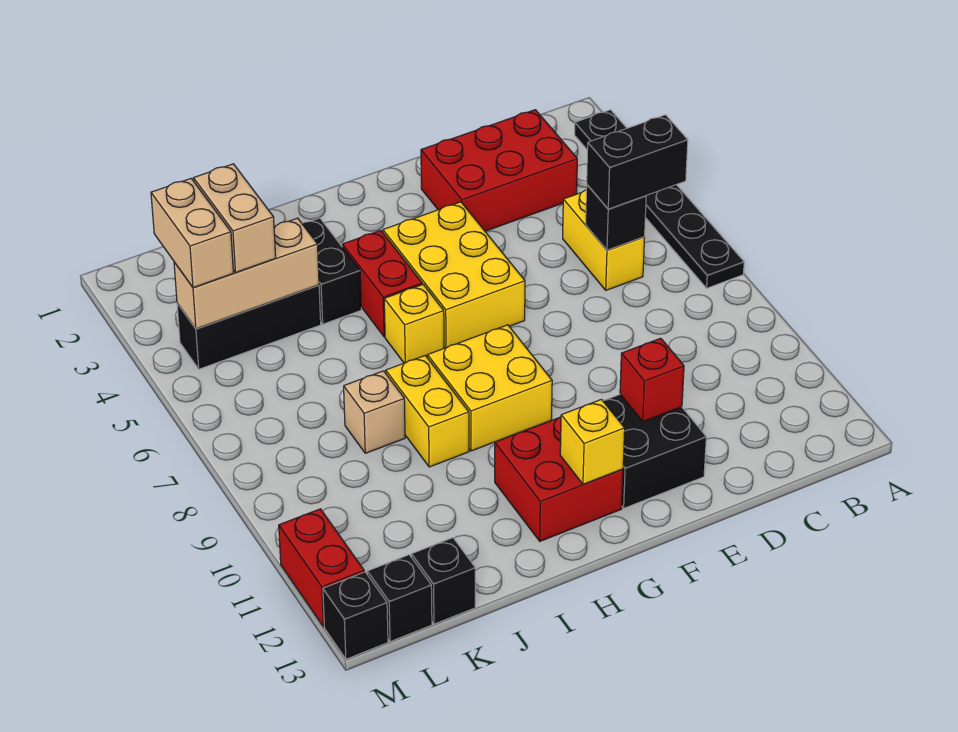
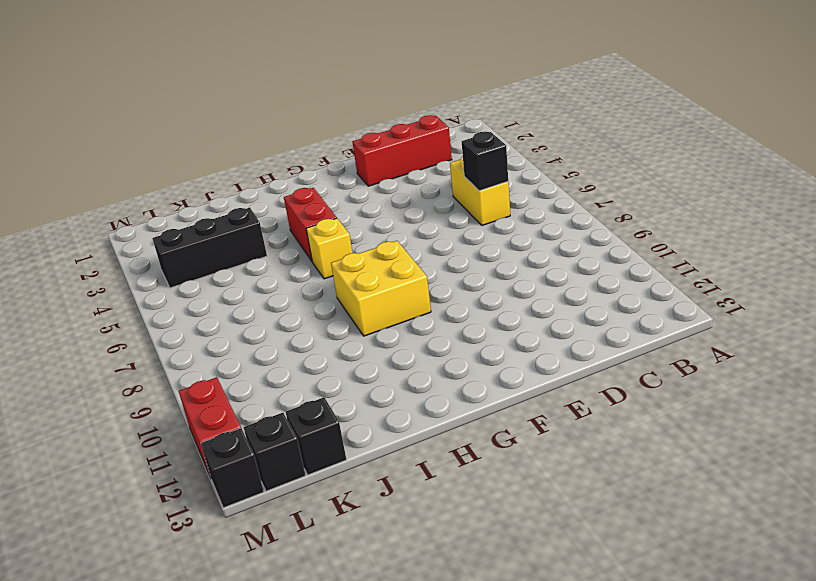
red 1x3 brick [352,115,452,186] -> red 2x3 brick [421,110,577,231]
none -> black 1x6 plate [575,110,744,288]
none -> black 2x2 brick [603,395,706,508]
none -> yellow 2x3 brick [383,202,525,348]

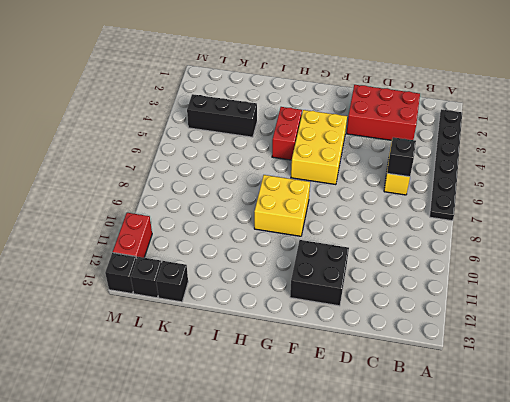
none -> red 2x2 brick [495,417,623,541]
none -> yellow 1x1 brick [384,284,444,363]
none -> black 1x2 brick [302,218,361,324]

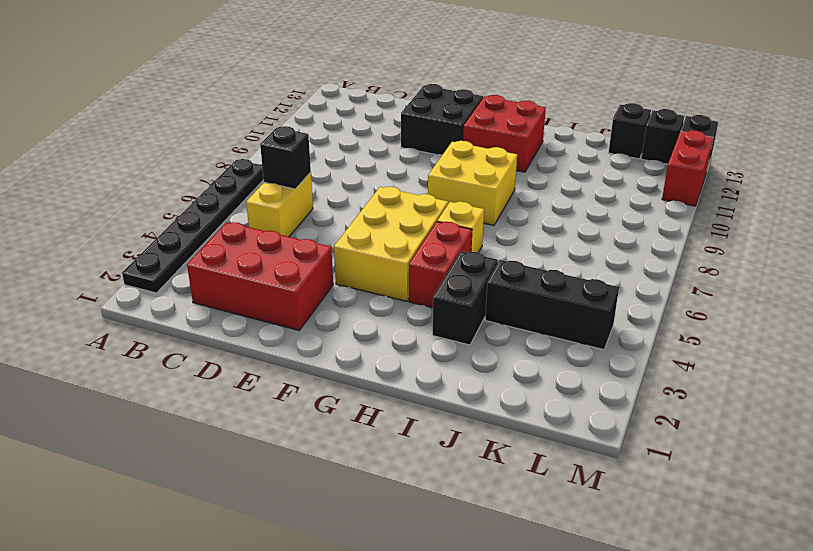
none -> yellow 1x2 brick [386,356,469,467]
none -> tan 1x1 brick [344,371,405,453]
none -> red 1x1 brick [620,338,684,422]

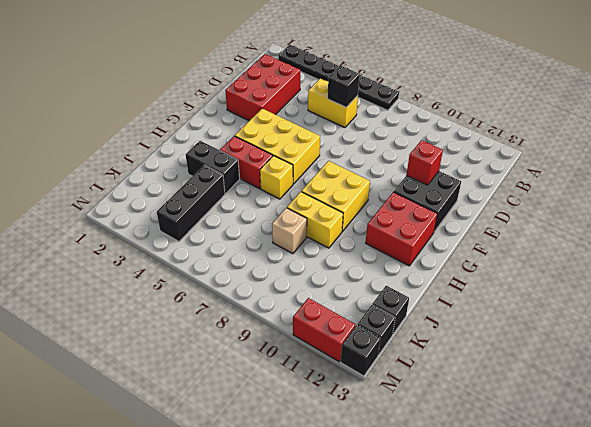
none -> yellow 1x1 brick [560,399,625,484]
none -> tan 1x3 brick [174,218,319,329]
none -> black 1x2 brick [587,115,688,209]

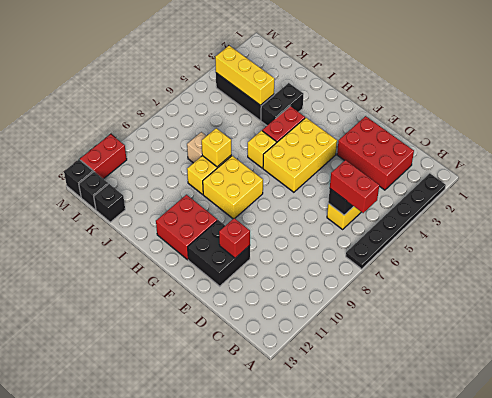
red 1x2 brick [330,160,379,213] -> black 1x2 brick [587,115,688,209]
yellow 1x1 brick [202,128,231,167] -> yellow 1x1 brick moved to [560,399,625,484]
yellow 1x3 brick [215,46,274,105] -> tan 1x3 brick [174,218,319,329]
none -> tan 1x2 brick [193,164,276,273]
none -> tan 1x2 brick [151,179,233,288]

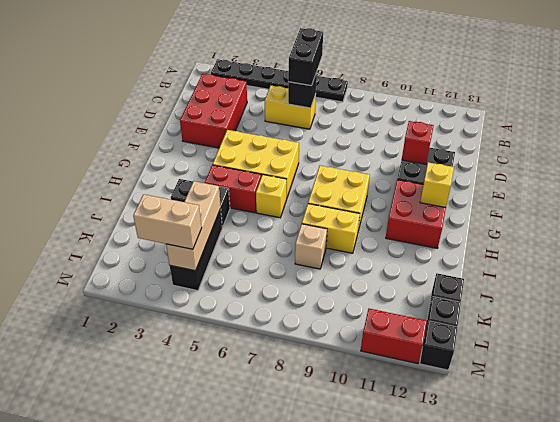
none -> tan 1x2 brick [193,164,276,273]

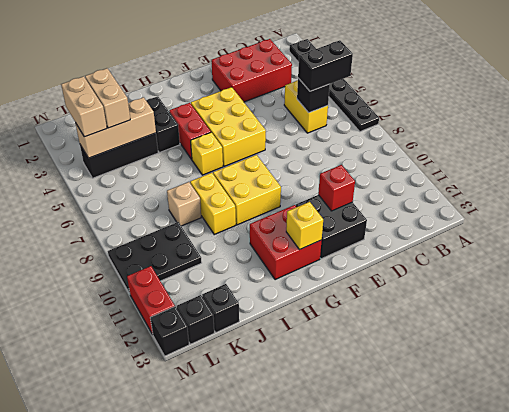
black 2x3 plate [108,222,202,294] -> none

